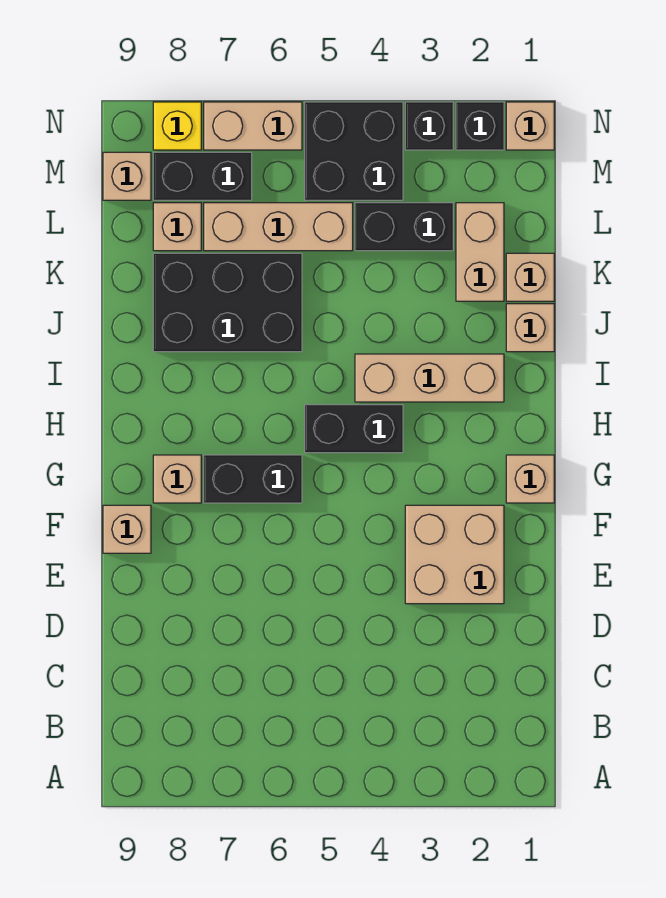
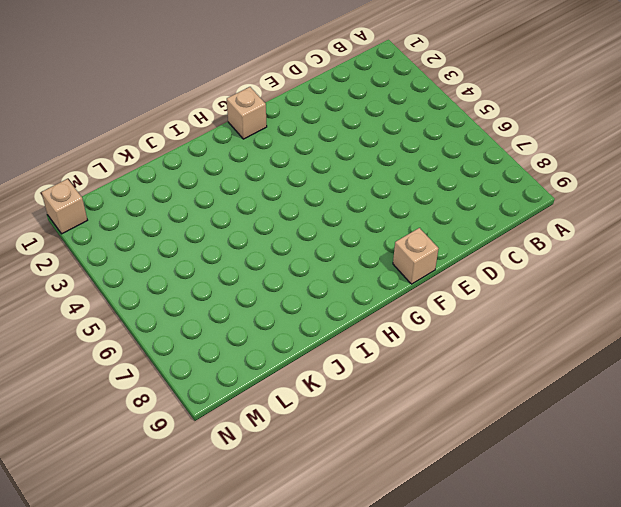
none -> tan 2x2 brick [405,505,504,604]
none -> black 1x2 brick [204,455,302,503]
none -> tan 1x1 brick [153,455,201,503]

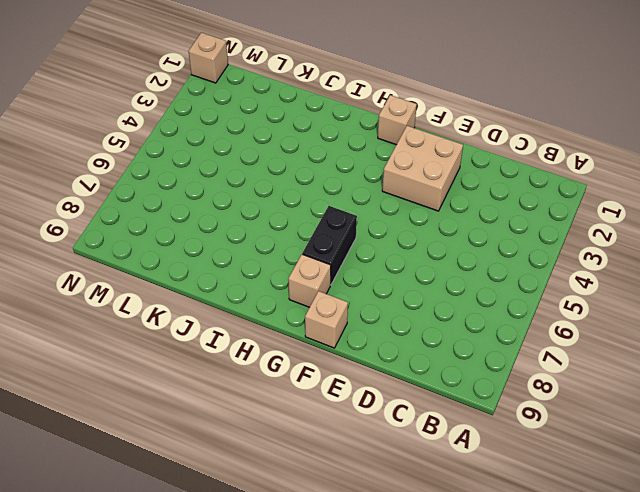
none -> black 1x2 brick [305,405,403,453]
none -> tan 1x3 brick [355,354,504,402]
none -> tan 1x1 brick [506,304,554,352]

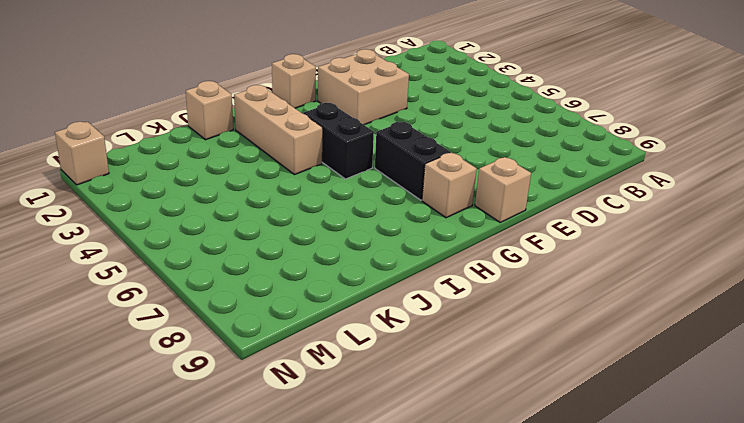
none -> black 2x3 brick [153,253,302,352]
none -> tan 1x1 brick [506,253,554,301]
none -> tan 1x2 brick [456,203,504,301]

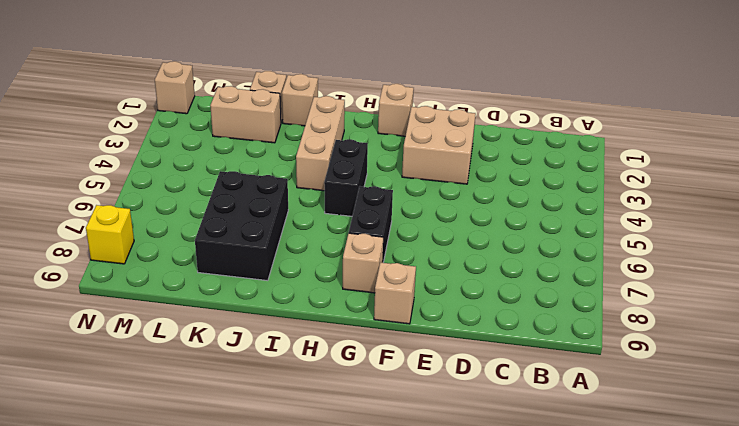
none -> black 1x2 brick [355,203,453,251]
none -> tan 1x3 brick [204,203,353,251]
none -> tan 1x1 brick [153,203,201,251]

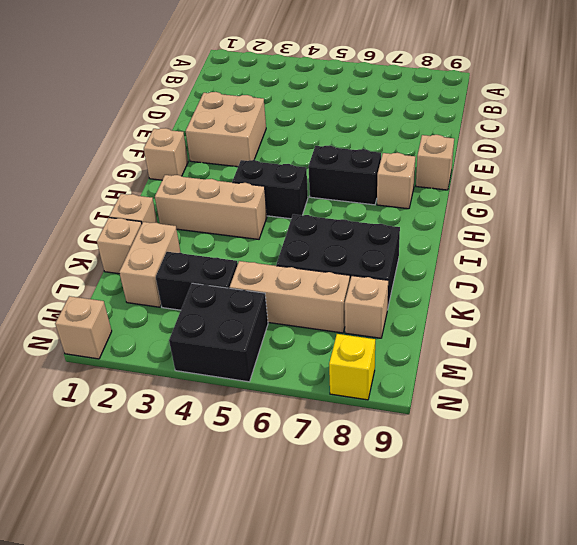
none -> black 1x2 brick [153,152,252,200]
none -> tan 1x1 brick [103,152,151,200]
none -> black 1x1 brick [456,102,504,150]

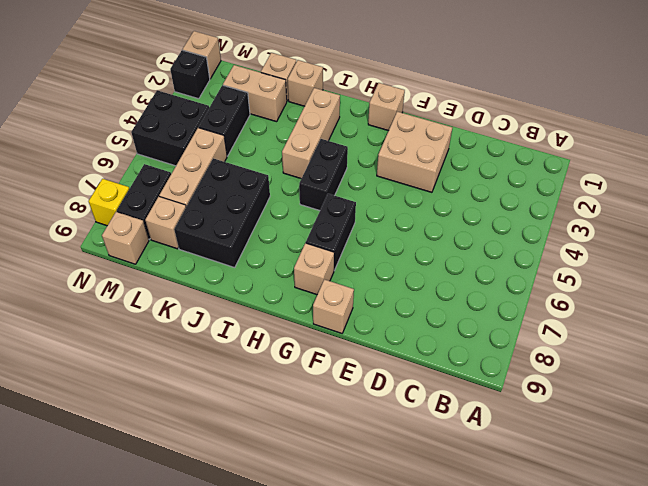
none -> black 1x1 brick [405,102,453,150]
none -> tan 1x2 brick [204,102,302,150]

